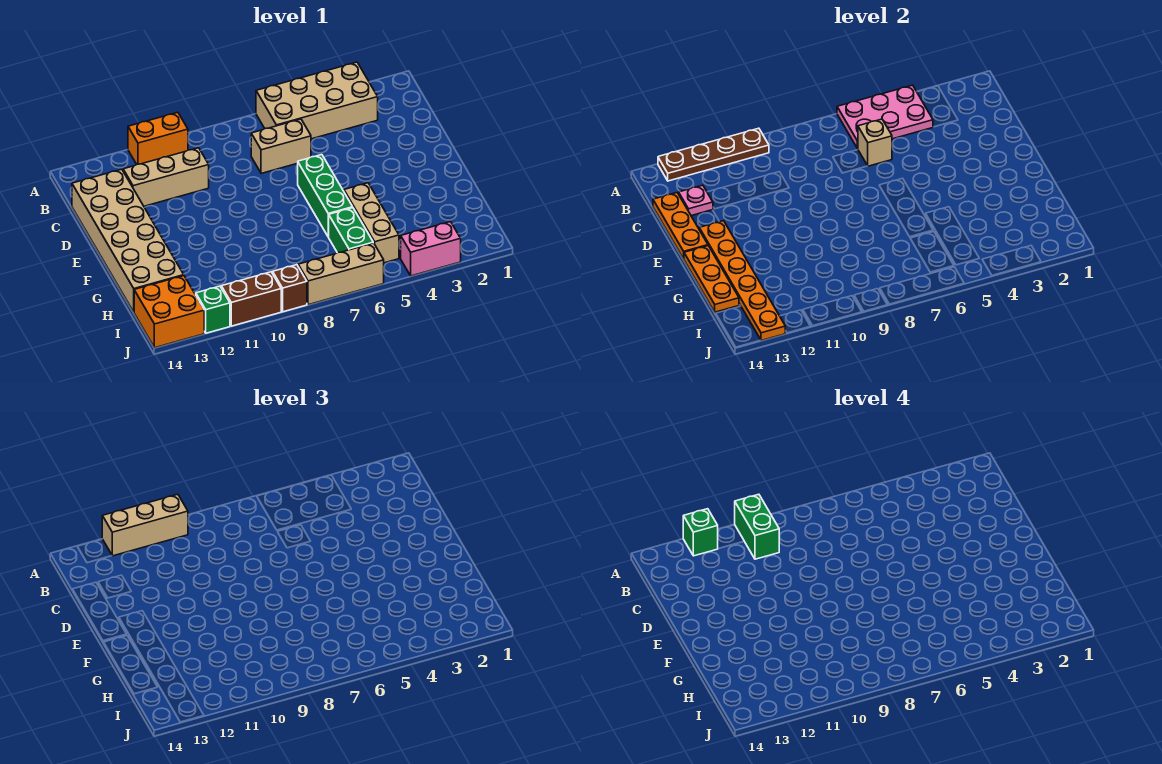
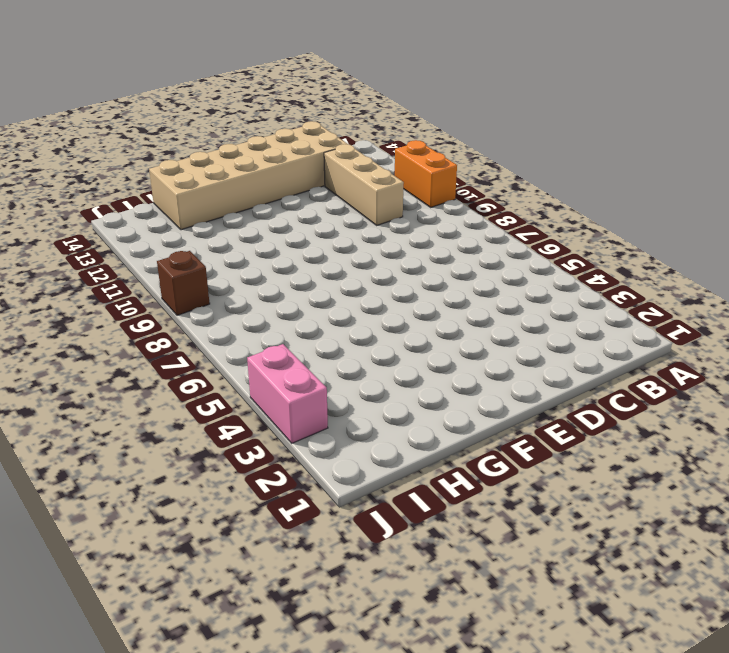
none -> tan 2x4 brick [256,62,378,139]
none -> tan 1x2 brick [251,119,311,173]
none -> green 1x3 brick [298,155,353,237]

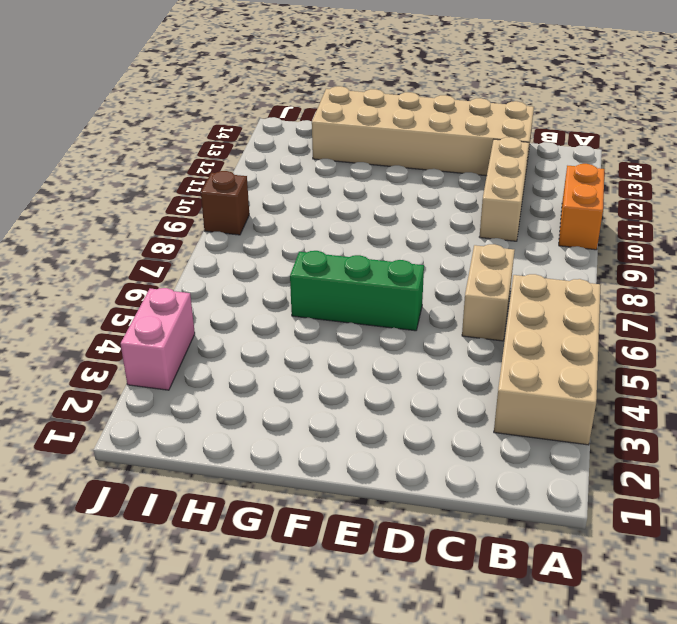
none -> tan 1x3 brick [344,183,399,263]
none -> green 1x2 brick [329,208,373,253]
none -> orange 2x2 brick [134,276,204,348]

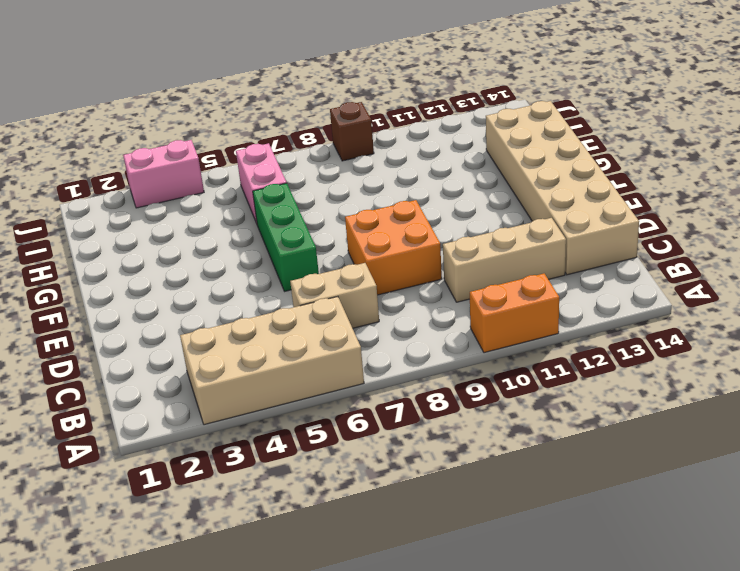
orange 2x2 brick [345,200,442,295] -> orange 2x2 brick moved to [134,276,204,348]
pink 1x2 brick [236,143,287,224] -> green 1x2 brick [329,208,373,253]
none -> tan 1x3 brick [344,183,399,263]
none -> tan 1x3 brick [298,243,384,305]
none -> brown 1x2 brick [221,272,281,326]

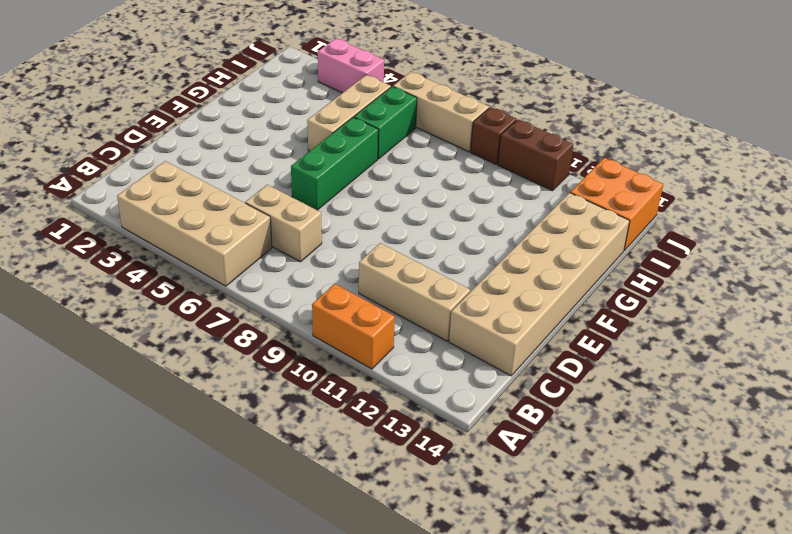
none -> green 1x1 brick [196,286,230,333]
none -> pink 2x3 plate [837,85,933,149]
none -> brown 1x4 plate [658,128,769,181]

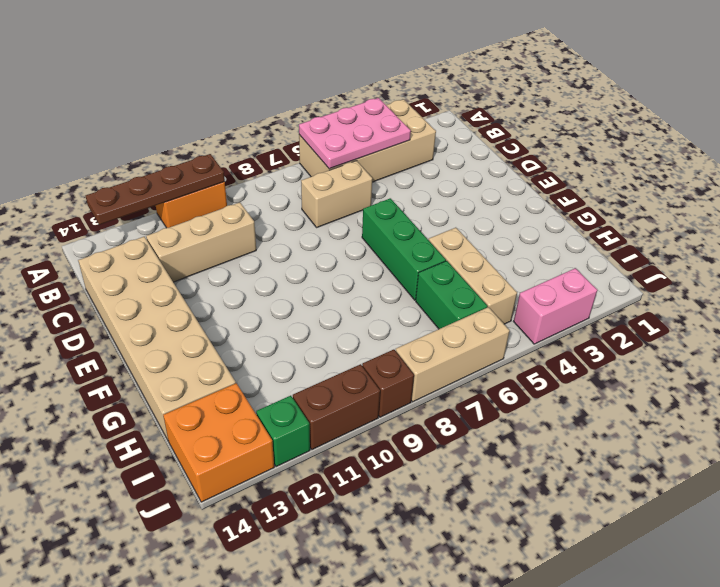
none -> tan 1x1 brick [858,119,892,166]
none -> pink 1x1 plate [679,185,713,216]
none -> orange 1x3 plate [653,193,708,259]

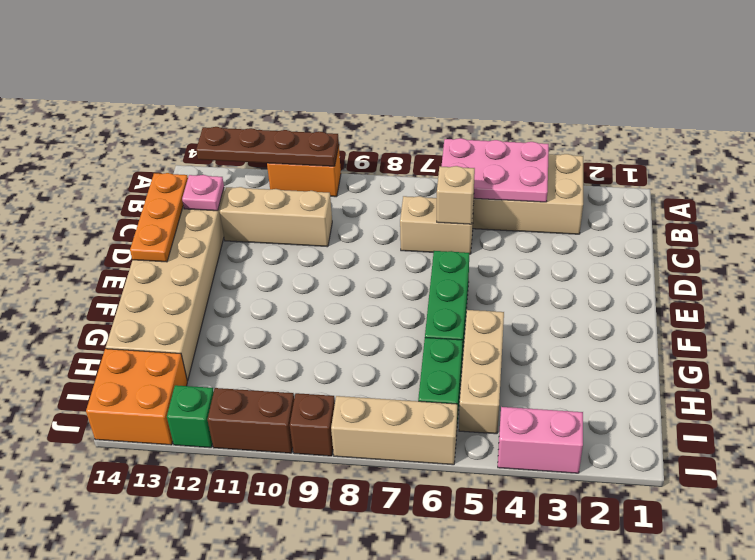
none -> orange 1x6 plate [699,221,785,341]
none -> orange 1x3 plate [684,246,739,312]
none -> tan 1x3 brick [102,494,188,556]

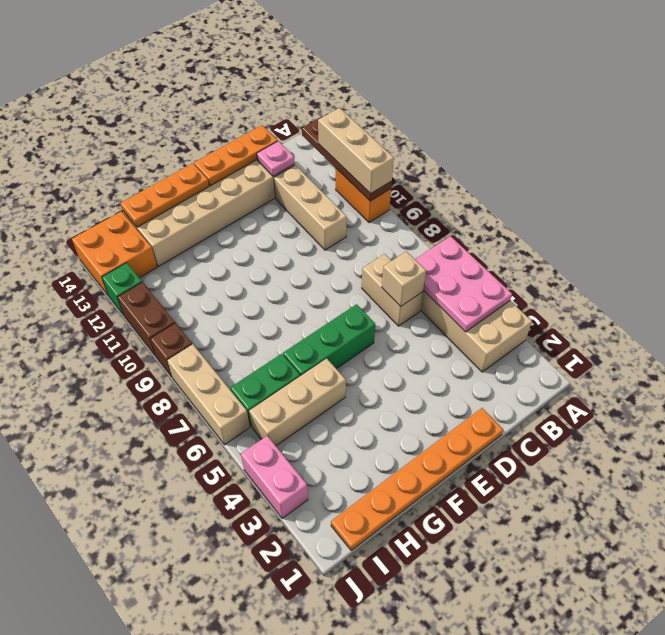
orange 1x6 plate [331,408,503,550] -> orange 1x6 plate moved to [699,221,785,341]
none -> green 1x2 brick [735,494,779,559]
none -> green 1x1 brick [683,509,718,556]

